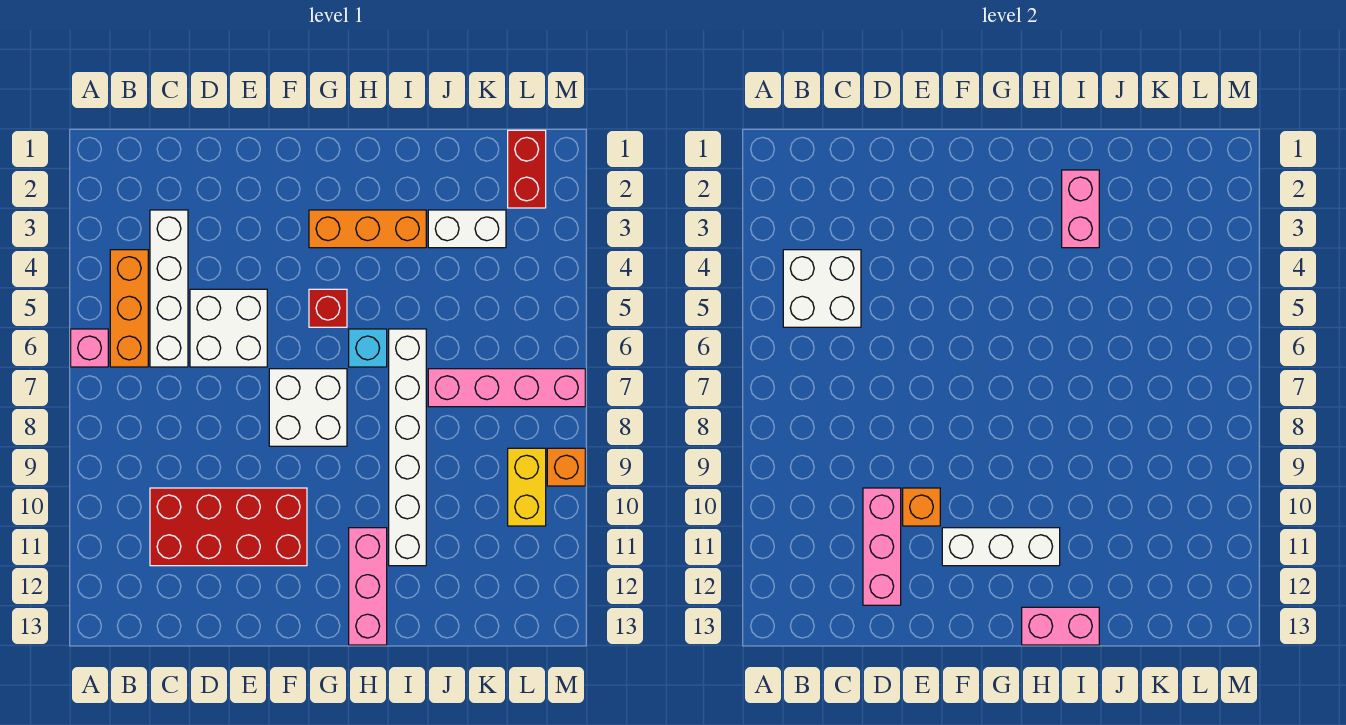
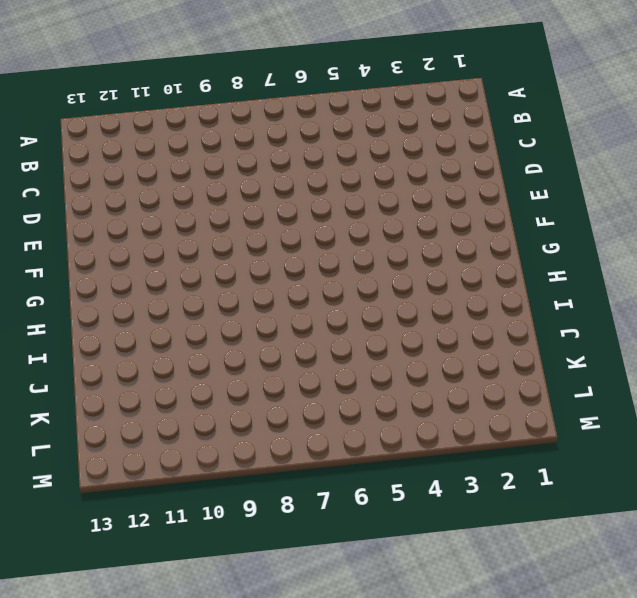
none -> pink 1x1 brick [71,329,108,367]
none -> orange 1x3 brick [110,250,148,367]
none -> white 1x4 brick [150,210,188,367]

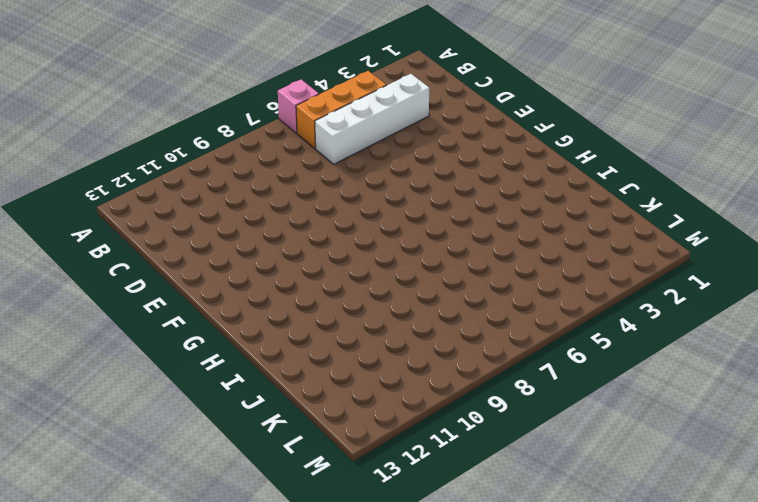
none -> red 2x4 brick [150,488,307,566]
none -> white 2x2 brick [190,289,267,367]
none -> white 2x2 brick [269,369,347,446]

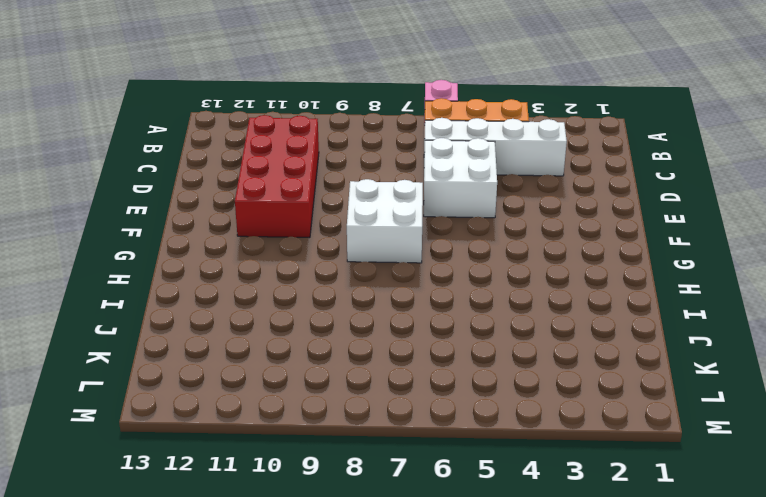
none -> orange 1x3 brick [309,210,426,248]
none -> red 1x1 brick [309,289,347,327]
none -> cyan 1x1 brick [349,329,387,367]

